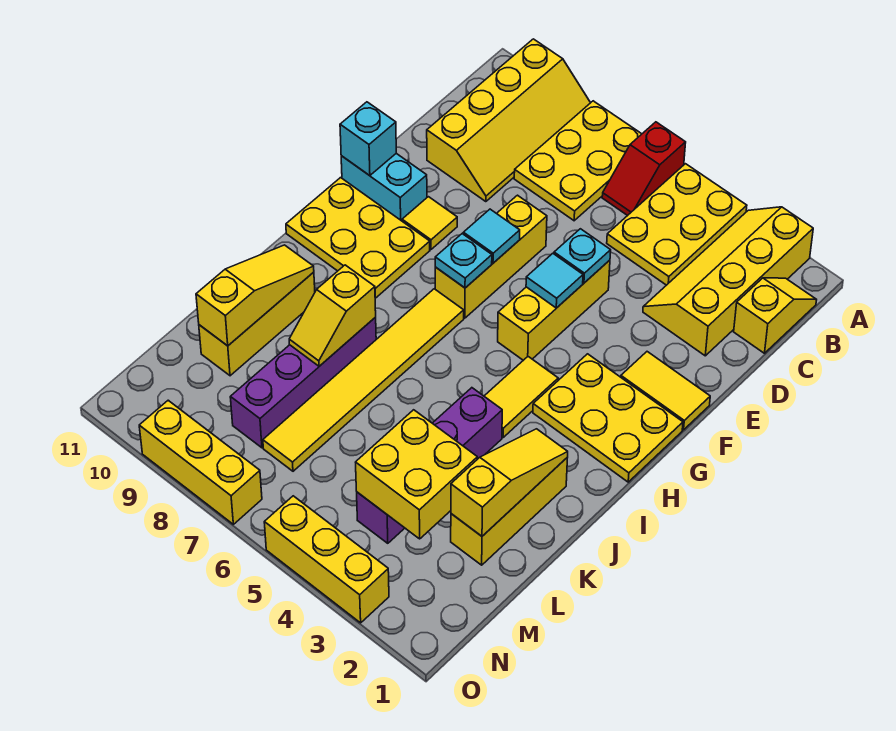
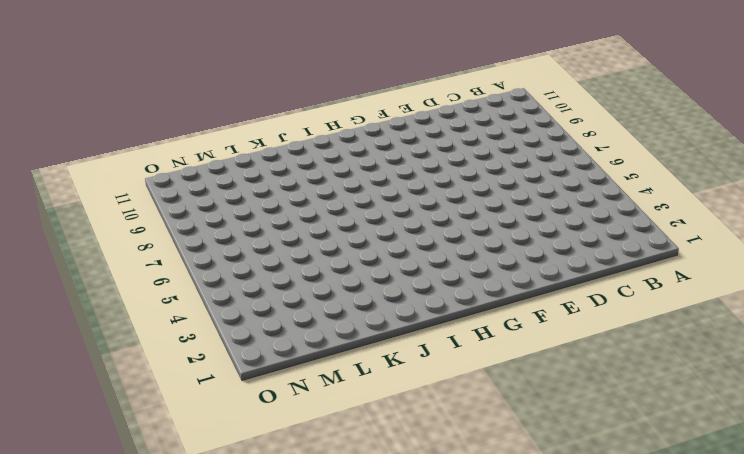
none -> yellow 2x4 slope [643,207,813,356]
none -> yellow 2x3 plate [607,164,747,285]
none -> red 1x2 slope [602,122,686,216]
none -> yellow 2x3 plate [514,101,641,221]

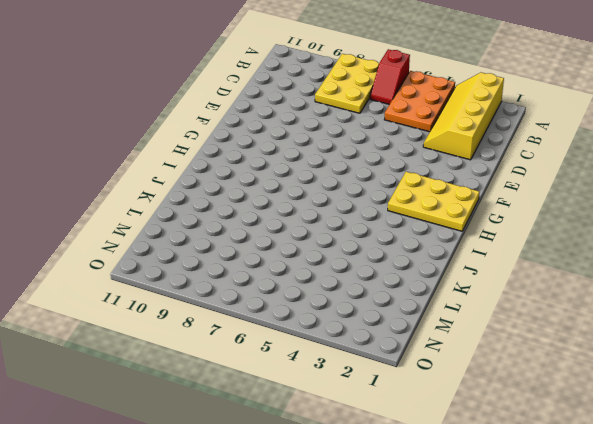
orange 2x3 plate [384,71,455,132] -> yellow 2x3 plate [607,164,747,285]
none -> yellow 2x4 slope [427,39,590,202]
none -> yellow 1x2 slope [734,278,817,353]
none -> yellow 1x3 brick [498,260,610,360]
none -> yellow 1x3 brick [435,195,547,318]

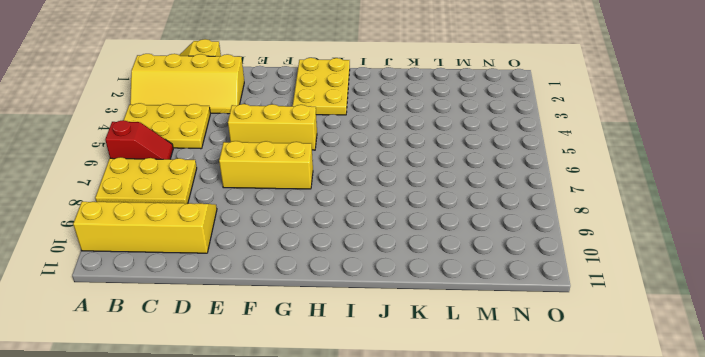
none -> yellow 1x2 tile [621,352,710,430]
none -> yellow 1x1 tile [402,197,457,249]
none -> cyan 1x2 brick [341,153,427,221]
none -> yellow 2x3 plate [286,178,430,298]

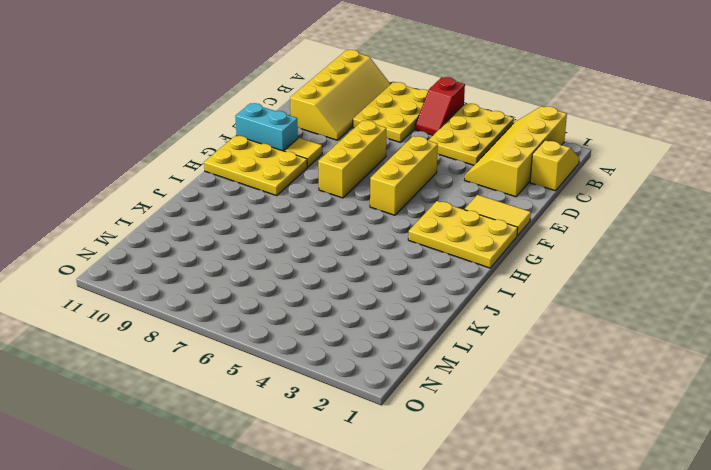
none -> yellow 1x2 tile [484,357,558,437]
none -> yellow 1x6 tile [263,289,464,471]
none -> yellow 1x3 brick [451,458,567,565]
none -> purple 1x4 brick [357,388,502,543]

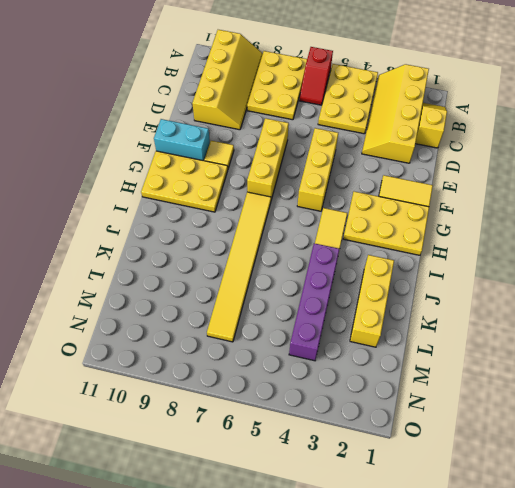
none -> purple 1x4 brick [230,317,376,448]
none -> yellow 1x3 brick [199,272,315,376]
none -> yellow 1x3 brick [264,496,389,623]
none -> yellow 1x3 brick [139,400,262,524]

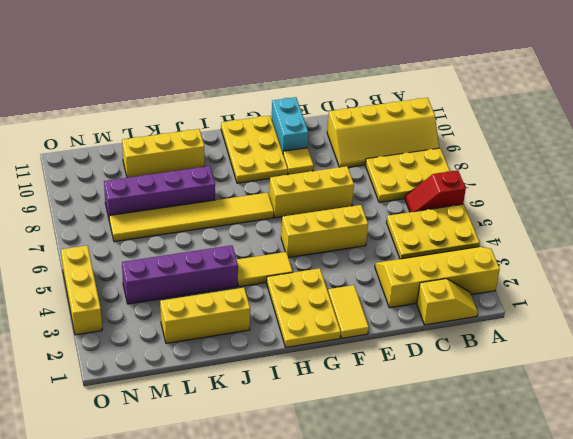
none -> yellow 1x3 brick [139,400,262,524]
none -> cyan 1x1 plate [554,229,611,283]
none -> cyan 1x1 tile [526,253,583,308]
none -> cyan 1x1 tile [463,209,520,263]

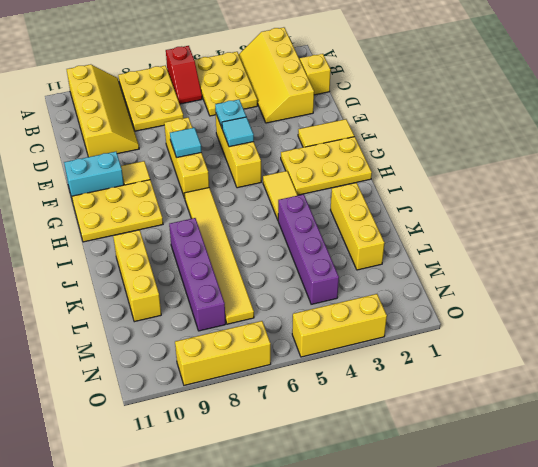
none -> cyan 1x1 brick [340,102,396,176]
none -> cyan 1x1 plate [435,234,492,288]
none -> yellow 1x3 slope [451,429,568,536]
none -> yellow 1x2 slope [289,265,376,366]

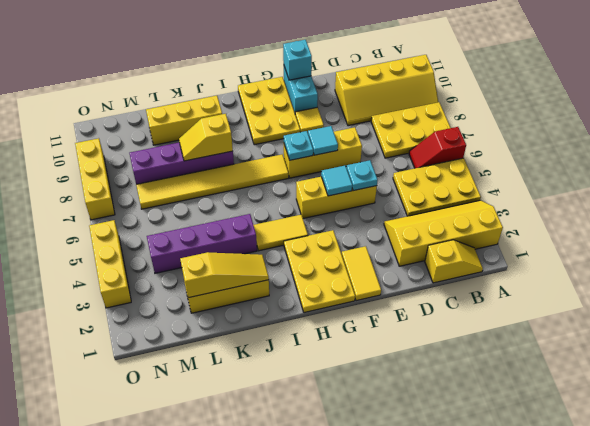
none -> yellow 1x3 slope [196,245,314,346]
none -> yellow 2x2 brick [356,410,477,539]

